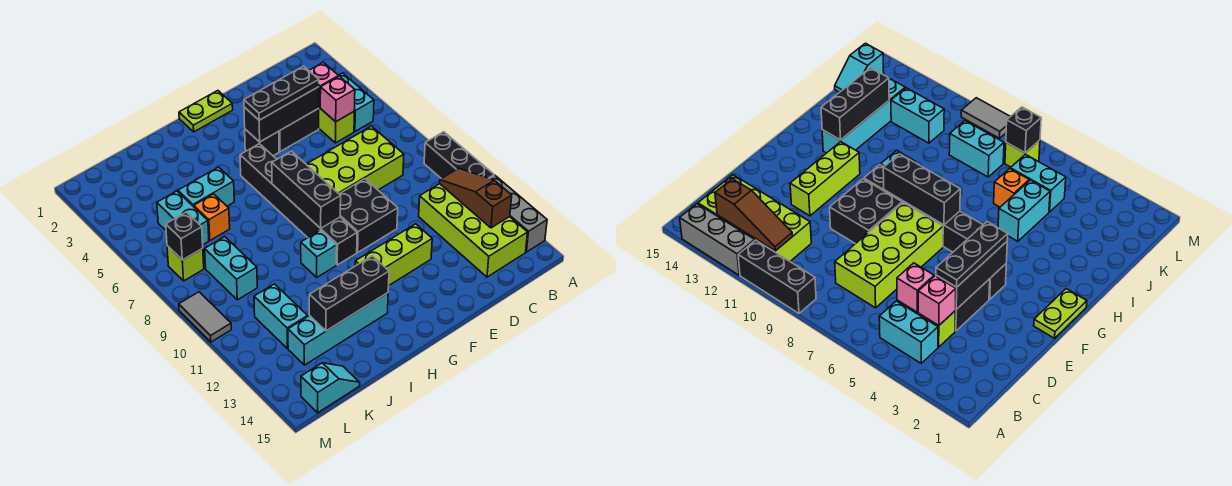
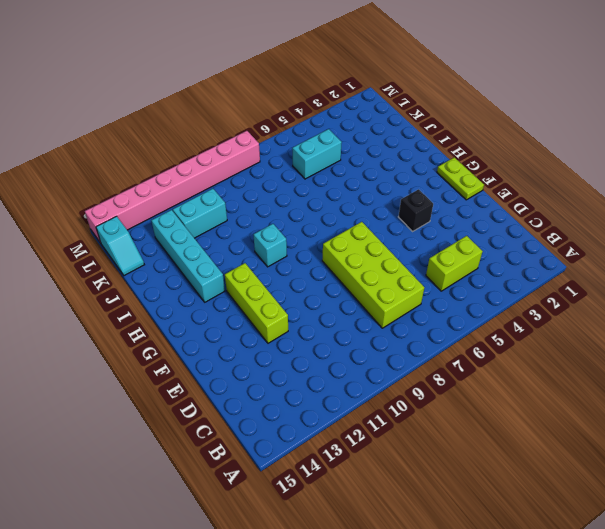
pink 1x8 brick [85,131,260,243] -> grey 1x2 tile [179,292,231,342]
none -> black 1x3 brick [424,132,494,179]
none -> grey 1x3 brick [490,176,547,252]
none -> cyan 1x2 brick [339,73,374,131]
none -> lime 2x4 brick [419,184,528,277]

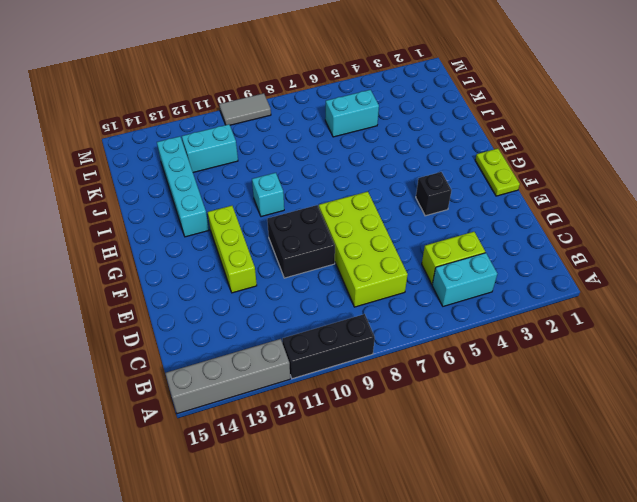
grey 1x4 brick [165,339,290,414] -> grey 1x3 brick [490,176,547,252]
none -> lime 2x4 brick [419,184,528,277]
none -> black 1x2 brick [279,109,319,152]
none -> black 1x6 brick [240,144,357,265]
none -> cyan 1x2 brick [178,167,234,207]

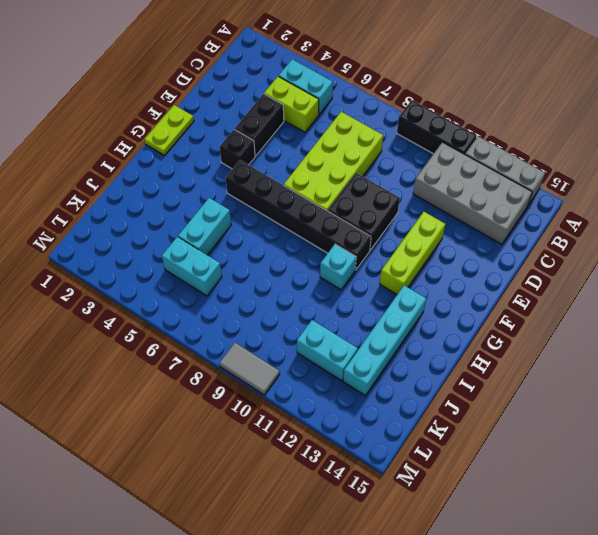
grey 2x4 brick [413,142,532,244] -> lime 2x4 brick [419,184,528,277]
none -> orange 1x1 brick [194,194,230,240]
none -> cyan 1x2 brick [205,237,257,300]
none -> cyan 1x2 slope [301,363,360,413]
none -> lime 1x1 brick [167,246,204,281]

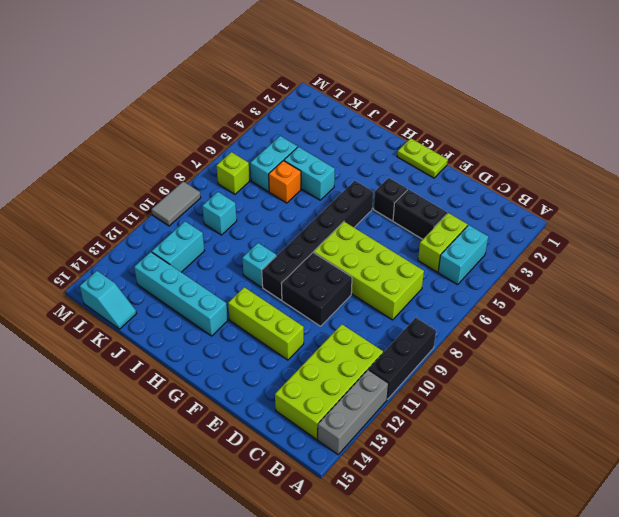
cyan 1x1 brick [202,192,237,235] -> cyan 1x2 brick [205,237,257,300]
none -> brown 1x3 slope [440,168,512,228]
none -> pink 1x1 brick [309,62,339,108]
none -> pink 1x1 brick [320,76,355,122]
none -> black 1x3 brick [244,87,319,142]

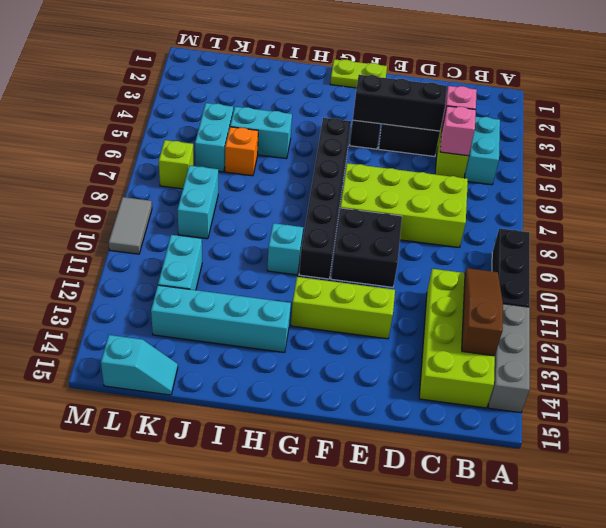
none -> black 1x3 brick [272,151,341,228]
none -> black 1x3 brick [309,256,389,331]
none -> black 1x1 brick [166,212,203,260]
none -> black 1x3 plate [244,66,319,120]

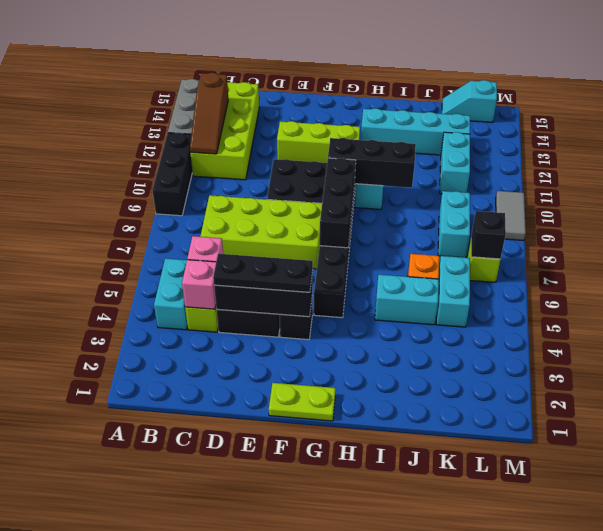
black 1x3 brick [328,138,416,188] -> black 1x3 brick moved to [309,256,389,331]

